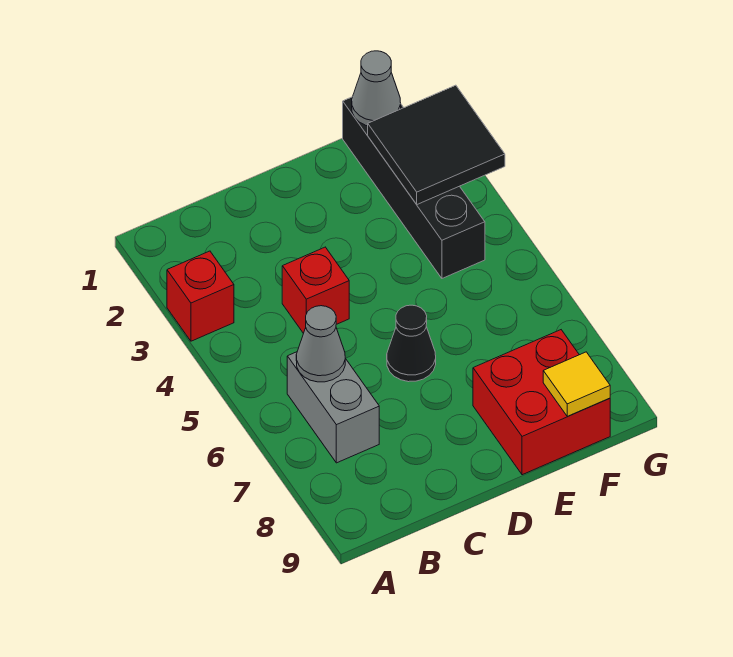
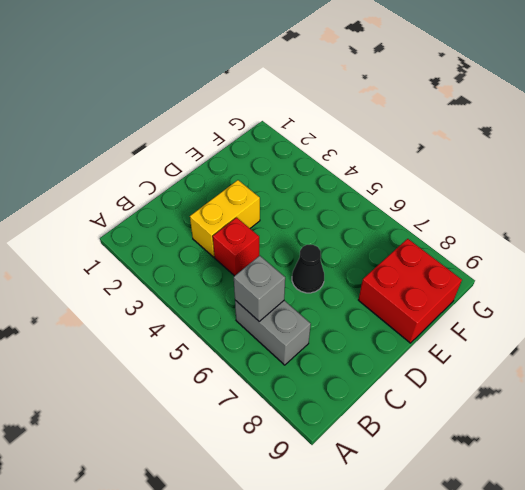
grey 1x1 brick [234,256,285,322] -> grey 1x1 cone [296,306,346,382]
yellow 1x2 brick [190,180,260,257] -> none
none -> red 1x1 brick [167,251,234,341]
none -> black 1x4 brick [343,97,485,278]

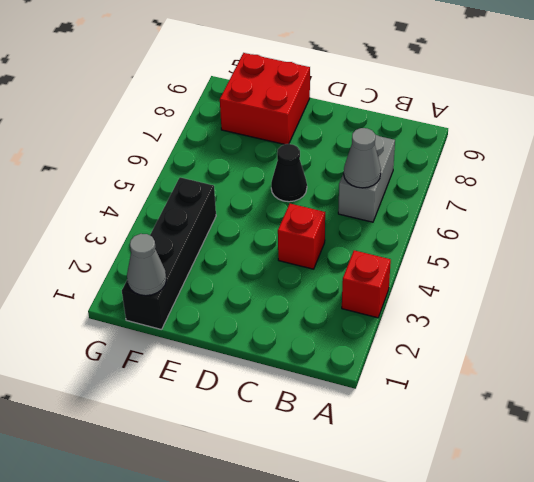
none -> black 2x2 tile [368,85,505,204]
none -> yellow 1x1 tile [543,352,610,416]

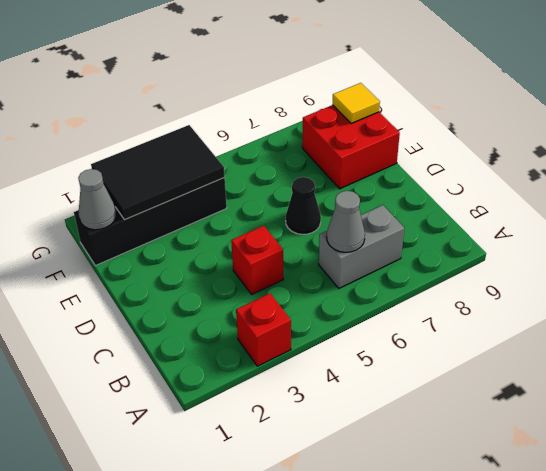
black 2x3 tile [91,125,225,220] -> black 2x2 tile [368,85,505,204]

